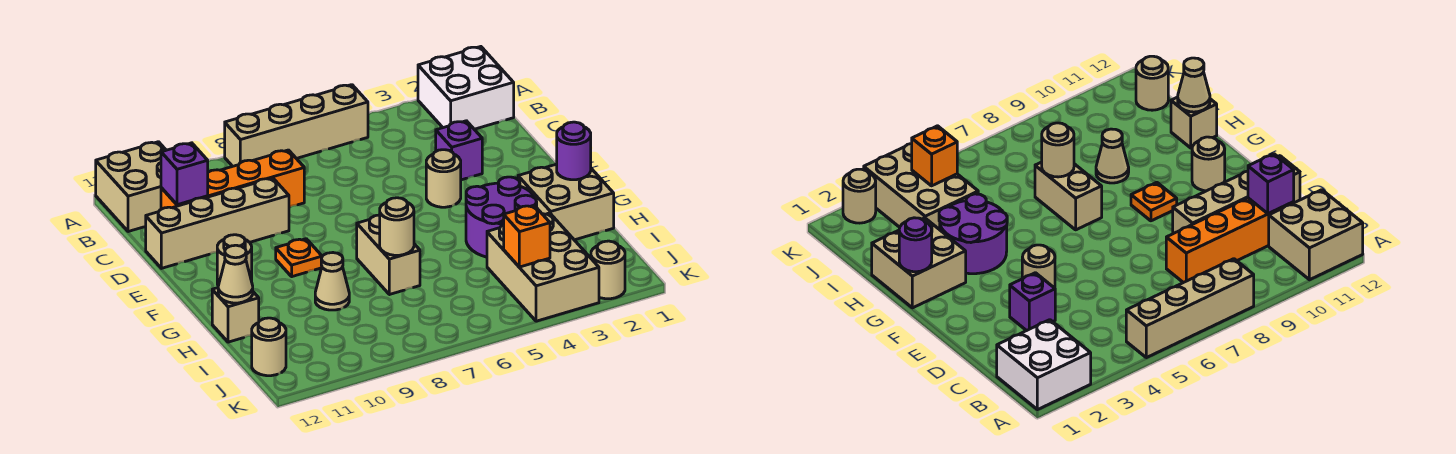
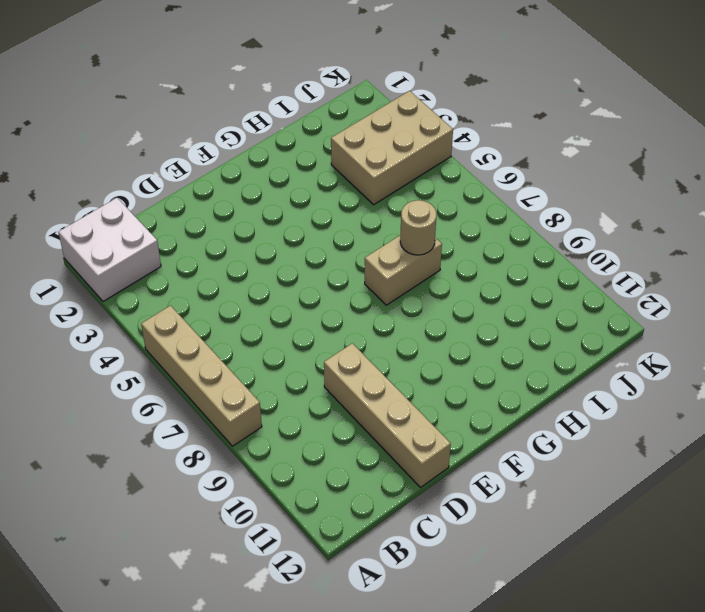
none -> tan 2x2 brick [96,142,166,232]
none -> orange 1x4 brick [161,150,304,209]
none -> purple 1x1 brick [436,121,482,180]

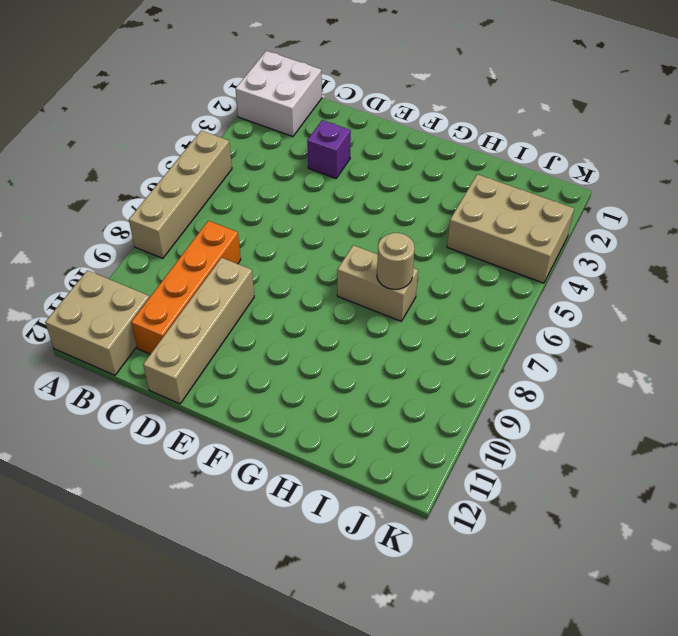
none -> tan 1x1 round brick [426,150,461,207]
none -> orange 1x1 plate [276,239,322,277]
none -> tan 1x1 round brick [217,235,252,286]

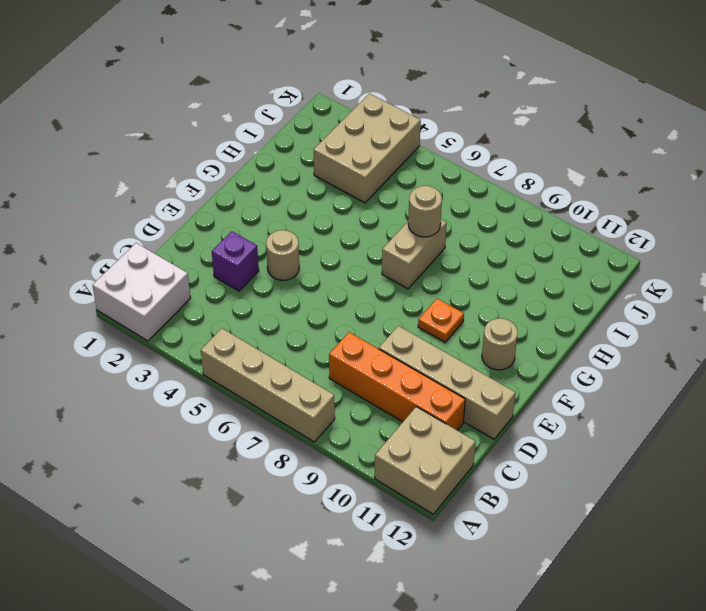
none -> tan 2x2 brick [518,164,614,240]
none -> purple 2x2 round brick [466,177,537,257]
none -> tan 1x1 cone [315,253,349,310]

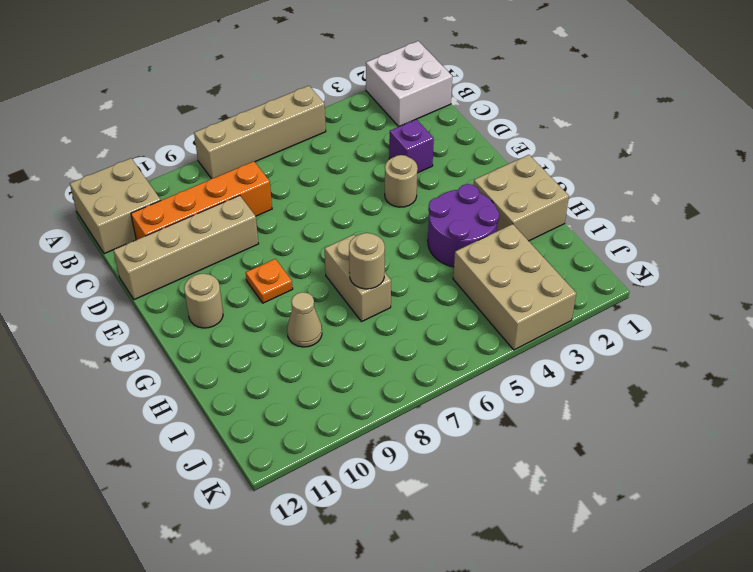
none -> tan 1x1 brick [212,288,259,342]
none -> tan 1x1 round brick [252,318,286,376]
none -> tan 1x1 round brick [591,241,625,299]

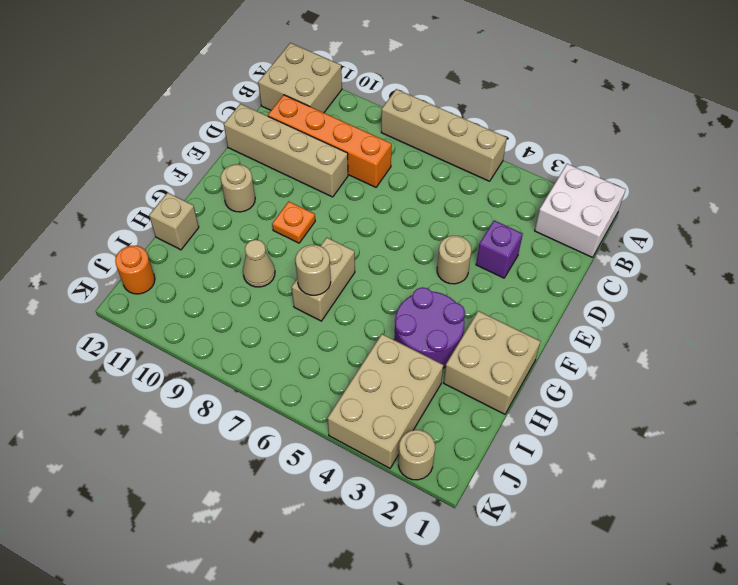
orange 1x1 round brick [115,246,155,294] -> tan 1x1 round brick [252,318,286,376]
none -> purple 1x1 brick [161,143,208,205]
none -> purple 1x1 round brick [557,122,591,180]
none -> tan 1x1 cone [218,245,253,303]

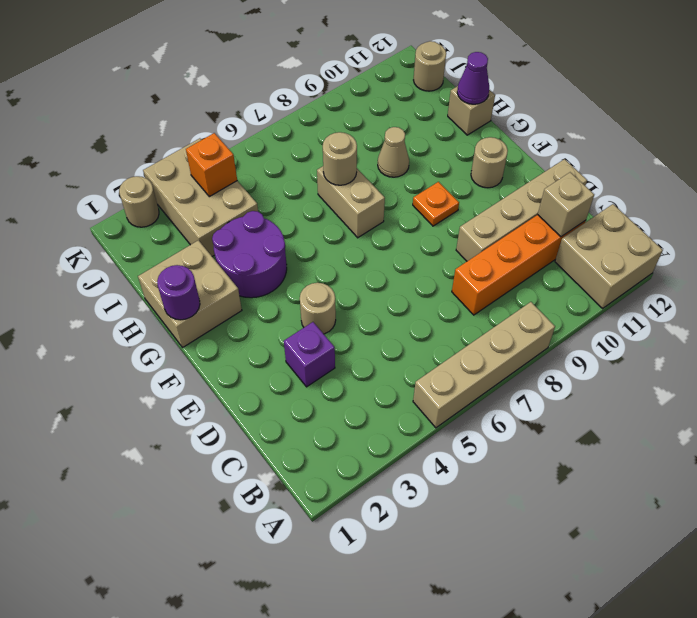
tan 1x1 brick [538,172,594,237] -> purple 1x1 brick [161,143,208,205]
purple 1x1 cone [457,52,489,104] -> tan 1x1 cone [218,245,253,303]
none -> white 2x2 brick [418,47,514,129]

